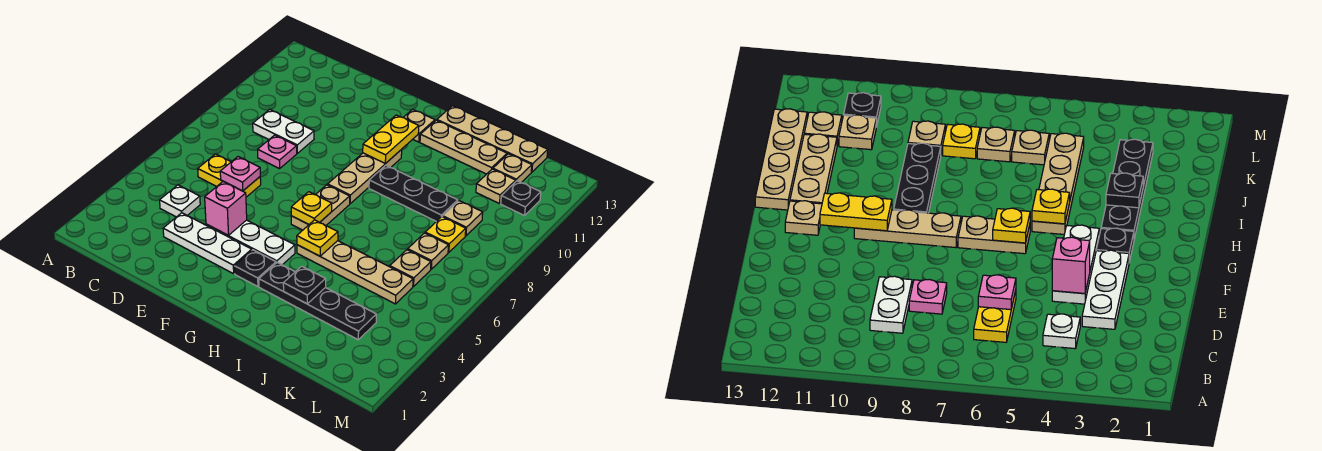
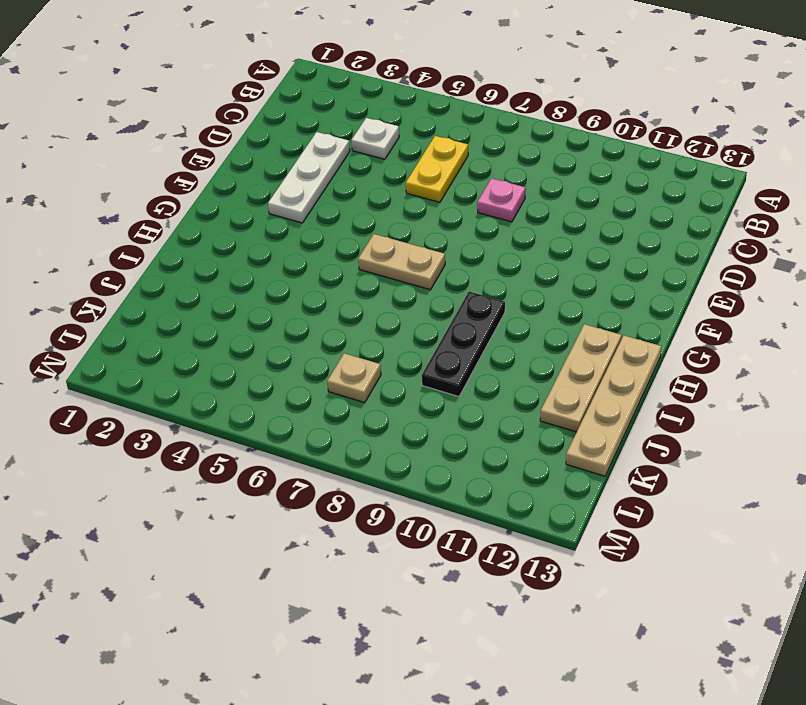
none -> white 1x2 plate [253,109,314,153]
none -> white 1x3 plate [206,220,295,265]
none -> black 1x1 plate [235,250,276,287]

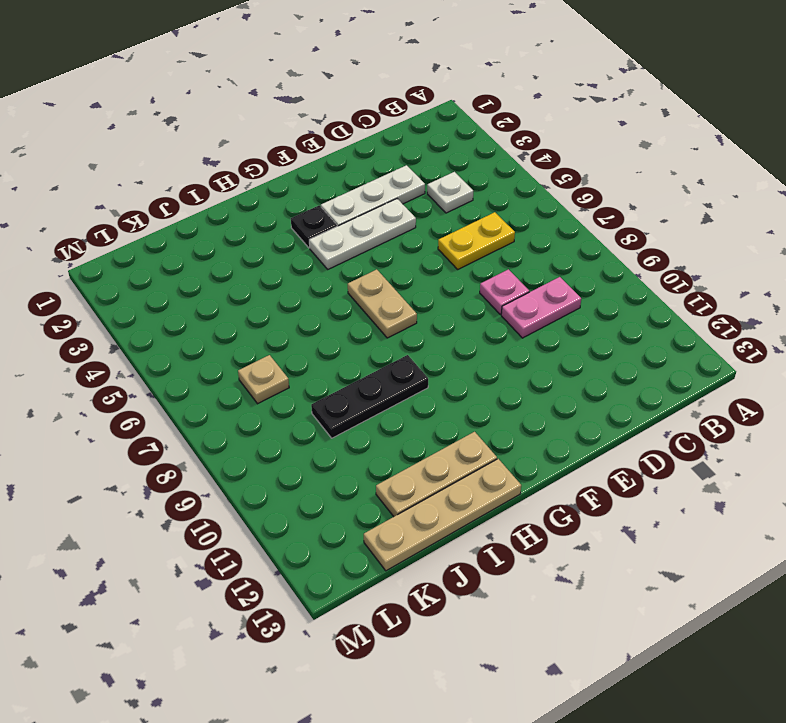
pink 1x2 plate [501,277,581,338] -> white 1x2 plate [253,109,314,153]
none -> tan 1x3 plate [328,150,402,203]
none -> tan 1x1 plate [403,109,435,142]
none -> black 1x4 plate [259,263,376,340]

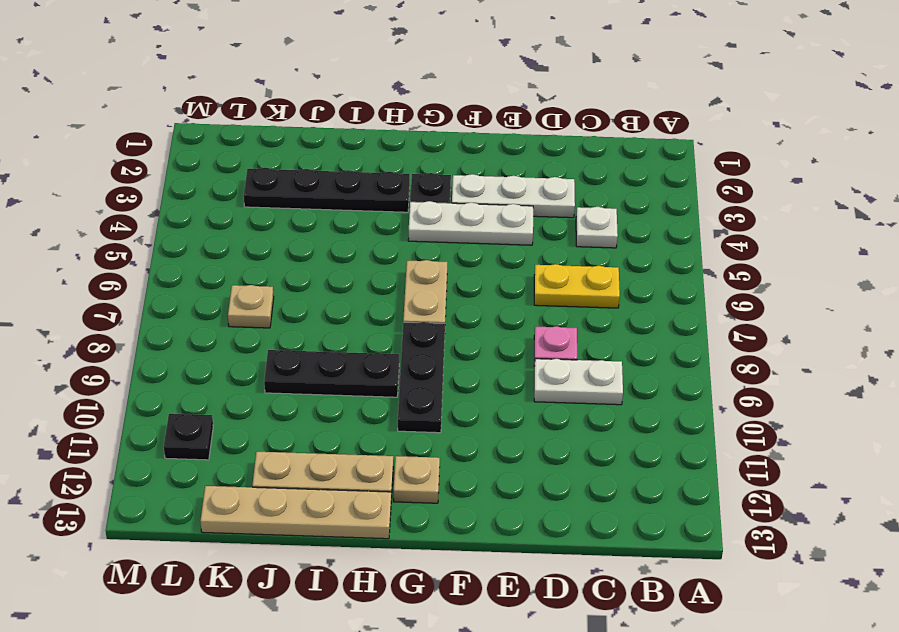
black 1x3 plate [398,322,445,433] -> tan 1x3 plate [328,150,402,203]
none -> tan 1x4 plate [297,241,413,304]
none -> tan 1x1 plate [390,250,431,286]
none -> yellow 1x1 plate [425,217,466,252]

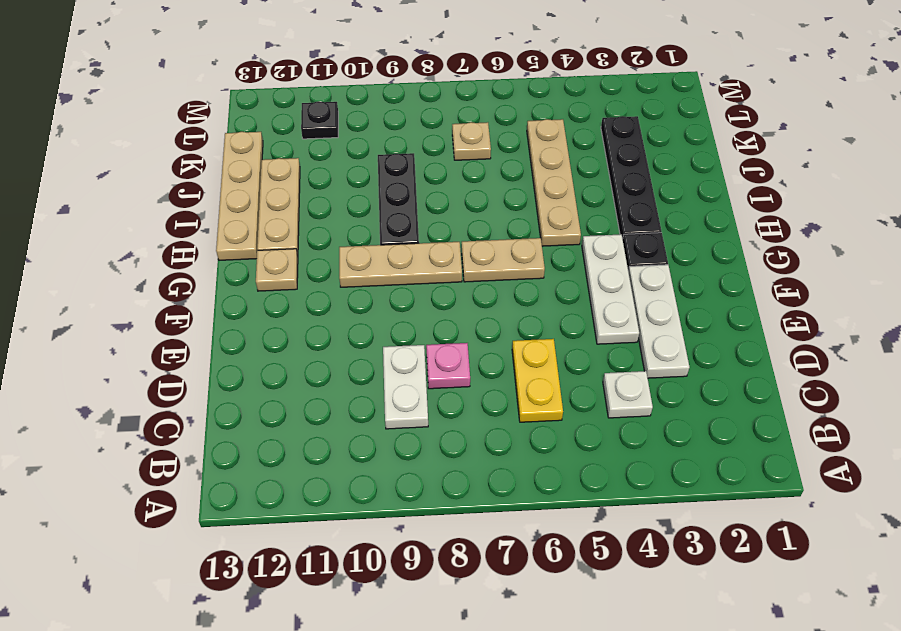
none -> tan 1x1 plate [390,250,431,286]
none -> yellow 1x1 plate [425,217,466,252]
none -> tan 1x1 plate [443,201,483,236]

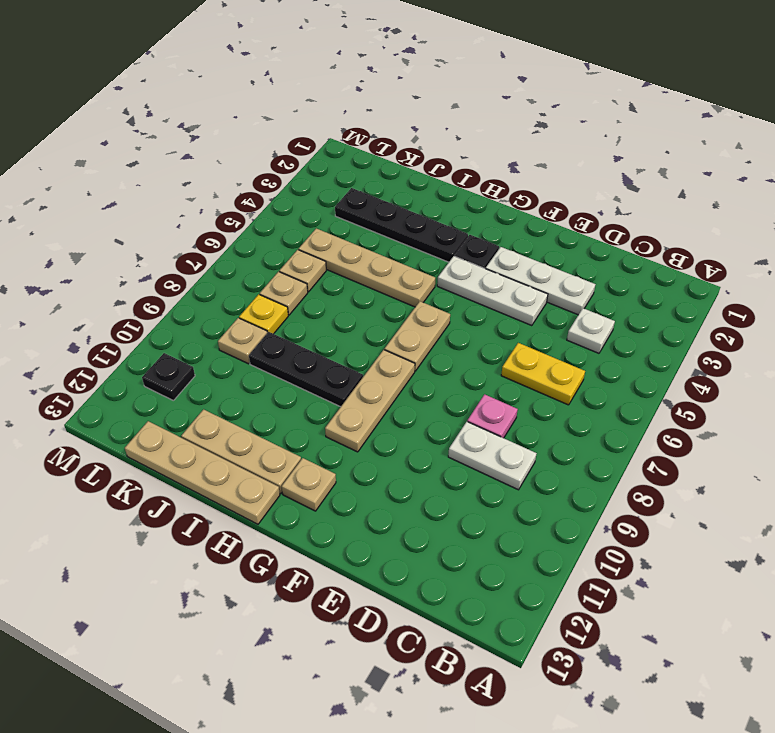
none -> tan 1x1 plate [476,169,516,204]
none -> tan 1x1 plate [493,154,532,183]
none -> pink 1x1 plate [220,157,260,191]

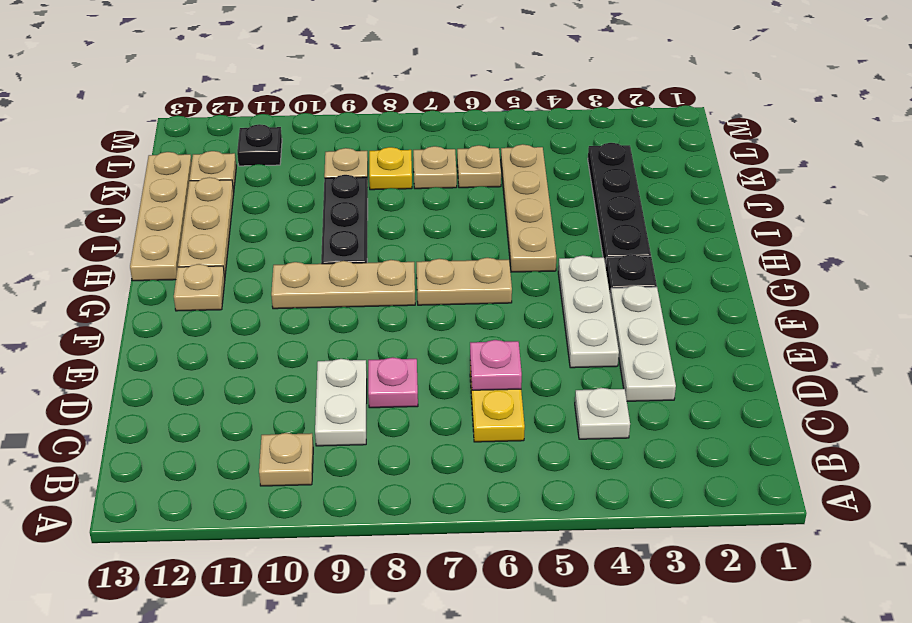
tan 1x1 plate [259,433,313,486] -> tan 1x1 plate moved to [476,169,516,204]
none -> pink 1x1 brick [205,181,247,235]
none -> yellow 1x1 plate [291,192,332,224]
none -> yellow 1x2 plate [363,115,419,164]

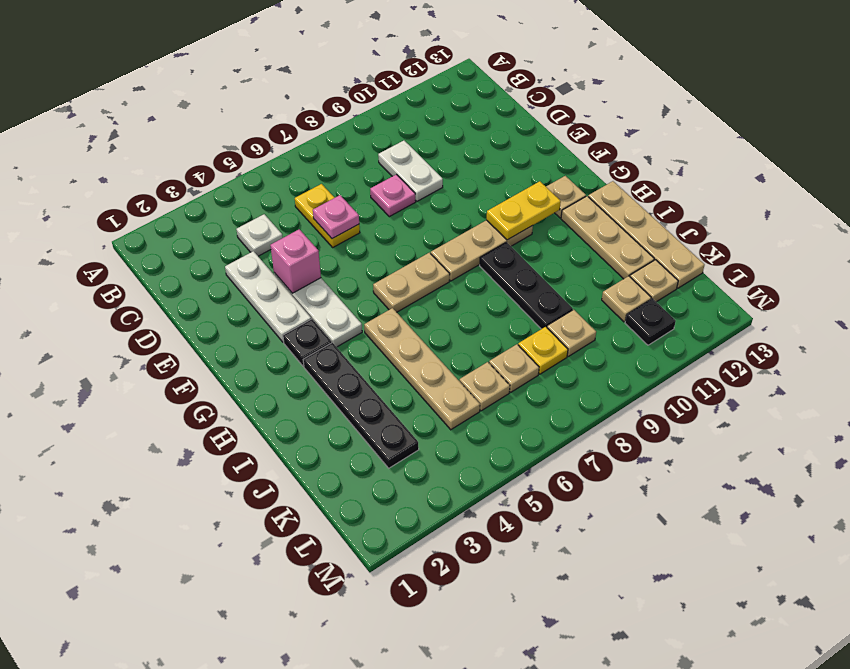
none -> yellow 1x1 plate [291,192,332,224]
none -> yellow 1x1 plate [297,220,338,256]
none -> black 1x1 plate [283,266,326,304]

